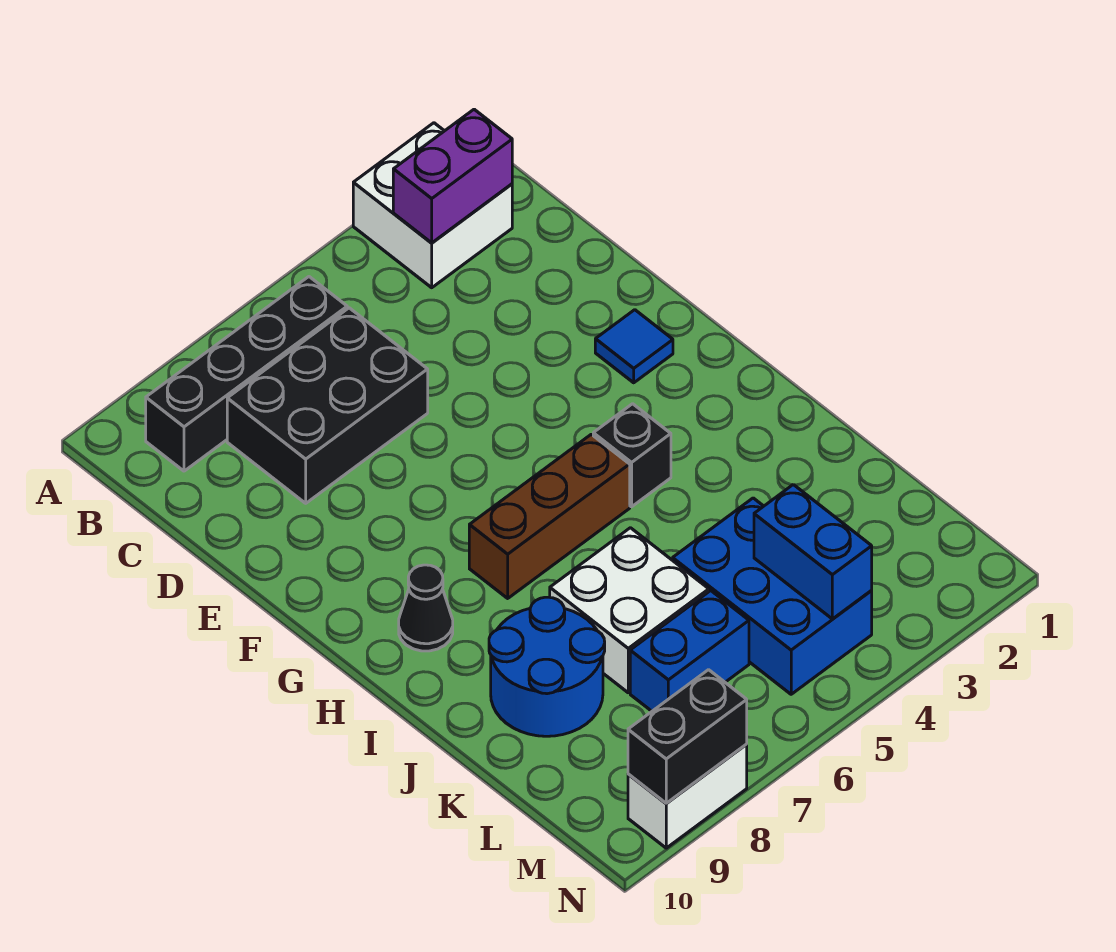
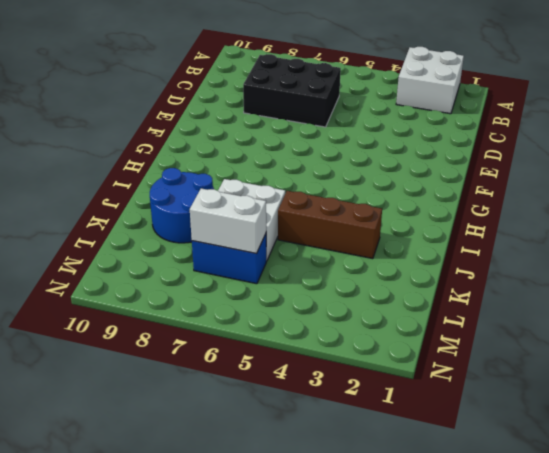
brown 1x3 brick [278,191,382,259] -> brown 1x3 brick moved to [469,434,630,598]
white 1x2 brick [190,188,267,254] -> white 1x2 brick moved to [628,744,747,848]
none -> black 1x4 brick [146,277,347,471]
none -> blue 1x1 tile [595,310,673,383]
none -> black 1x1 brick [593,404,671,507]

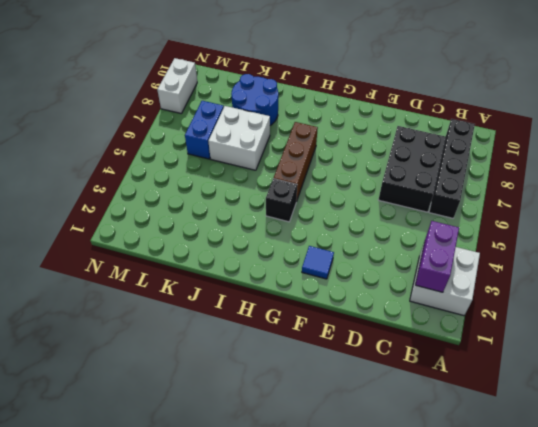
none -> black 1x1 cone [399,565,453,651]
none -> blue 2x3 brick [673,498,872,694]
none -> blue 1x2 brick [754,485,872,619]

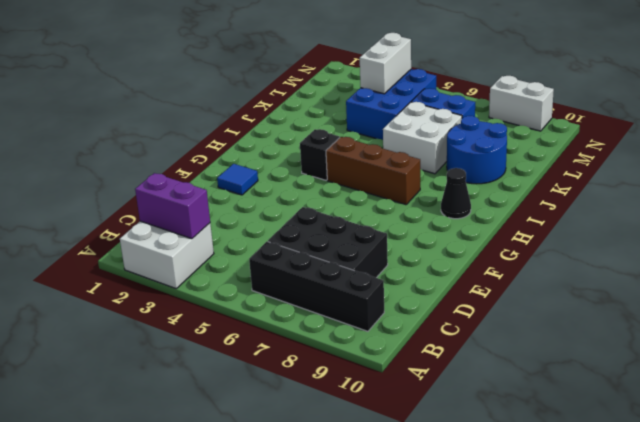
white 1x2 brick [360,33,411,94] -> blue 1x2 brick [754,485,872,619]
none -> black 1x2 brick [628,670,747,803]

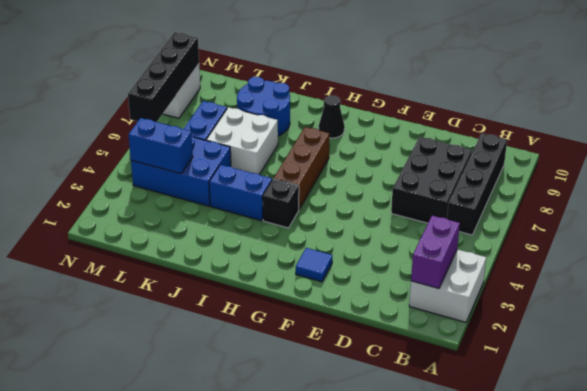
blue 1x2 brick [209,165,272,221] -> none
black 1x4 brick [128,32,199,122] -> black 1x2 brick [628,670,747,803]

